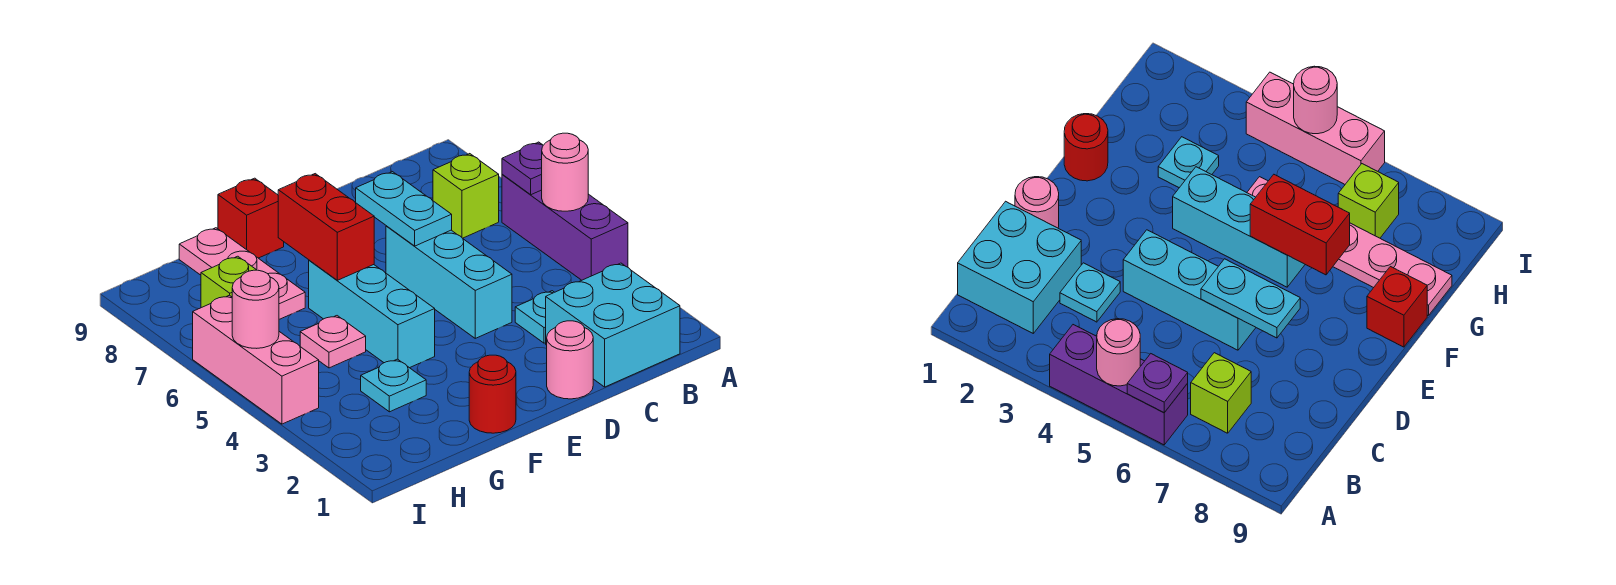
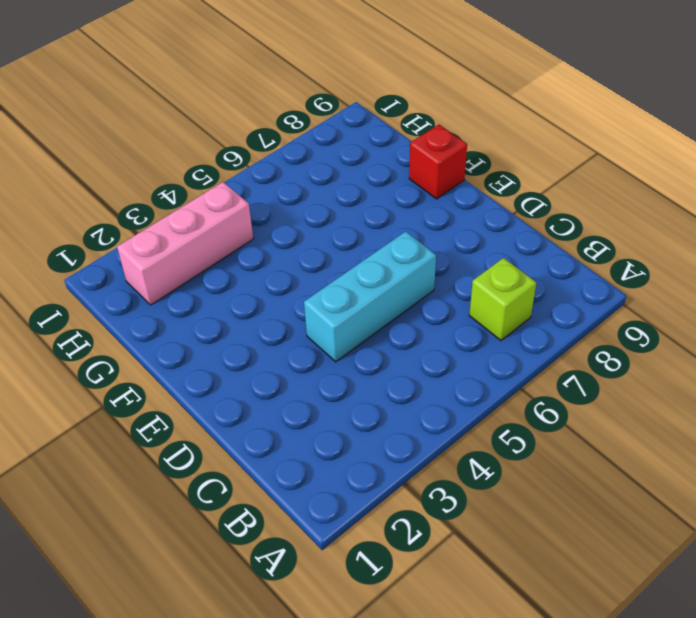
pink 1x3 brick [117,182,253,305] -> pink 1x3 brick moved to [193,295,319,424]
none -> purple 1x3 brick [502,174,628,280]
none -> cyan 2x2 brick [546,263,680,387]
none -> cyan 1x1 plate [515,291,554,343]

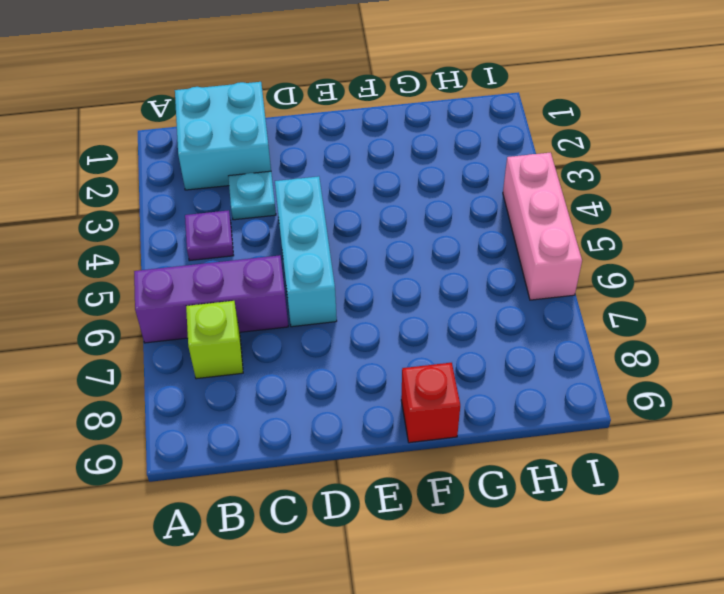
purple 1x3 brick [134,255,288,343] -> purple 1x3 brick turned to [502,174,628,280]
purple 1x1 plate [185,210,234,261] -> purple 1x1 plate moved to [502,142,543,195]
none -> pink 1x1 round brick [547,321,593,399]
none -> red 1x1 round brick [469,355,516,433]
none -> cyan 1x3 brick [309,260,435,368]

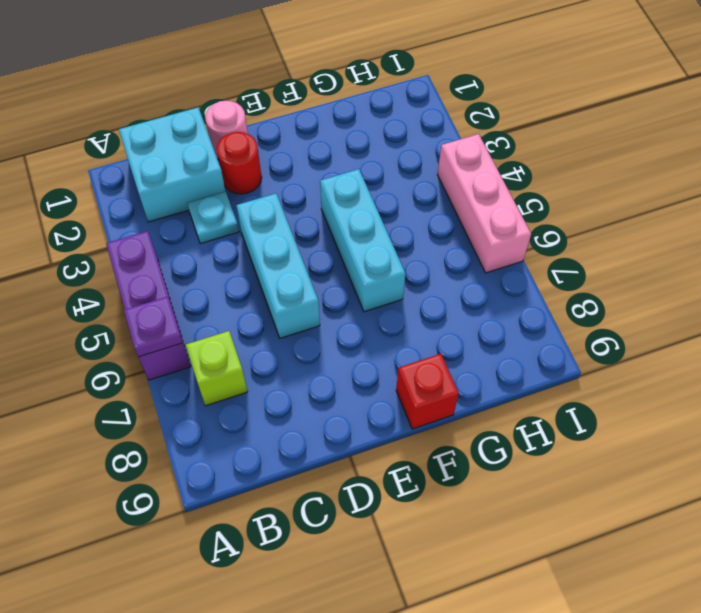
red 1x1 round brick [217,132,262,194] -> red 1x1 round brick moved to [469,355,516,433]
none -> cyan 1x1 plate [361,359,426,412]
none -> pink 1x1 plate [300,316,366,368]
none -> pink 1x3 plate [179,228,305,319]

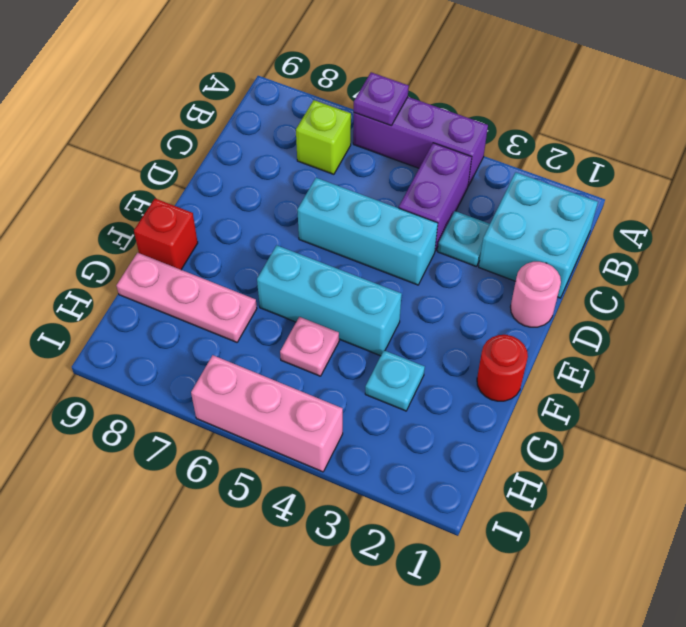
purple 1x2 brick [399,143,472,251] -> none
none -> lime 1x1 brick [201,256,256,308]
none -> pink 1x1 round brick [542,133,588,211]
none -> cyan 1x2 plate [356,172,452,246]

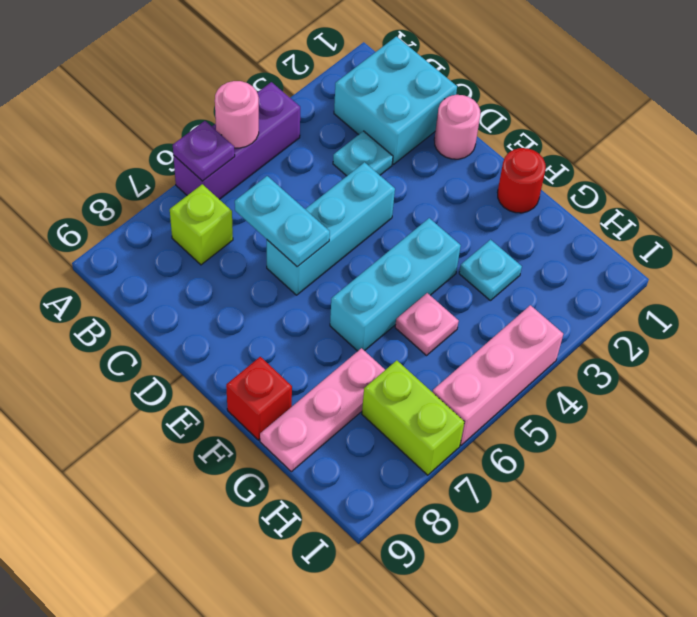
cyan 1x2 plate [235,176,330,267] -> cyan 1x2 plate turned to [356,172,452,246]
lime 1x2 brick [362,360,465,475] -> lime 1x1 brick [201,256,256,308]
none -> red 1x2 brick [278,174,374,280]
none -> pink 1x1 round brick [232,270,279,348]

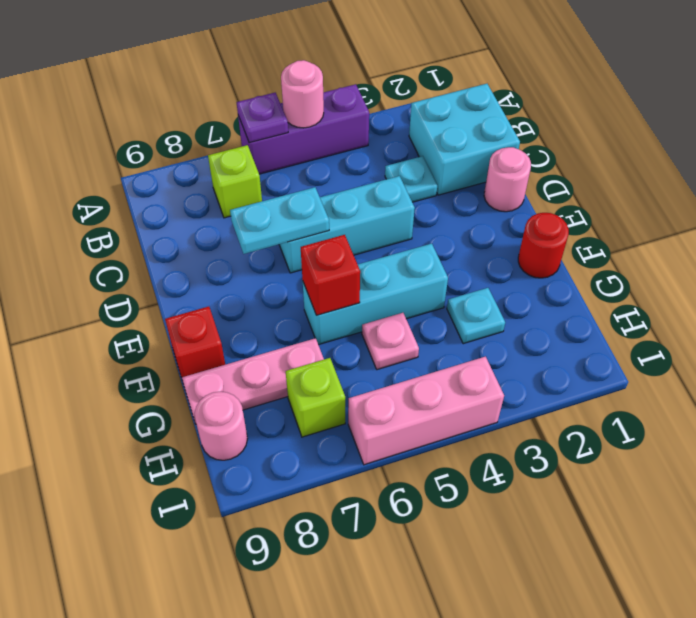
red 1x1 brick [301,235,360,315] -> red 1x2 brick [278,174,374,280]
pink 1x1 round brick [195,392,247,460] -> pink 1x1 round brick moved to [232,270,279,348]

